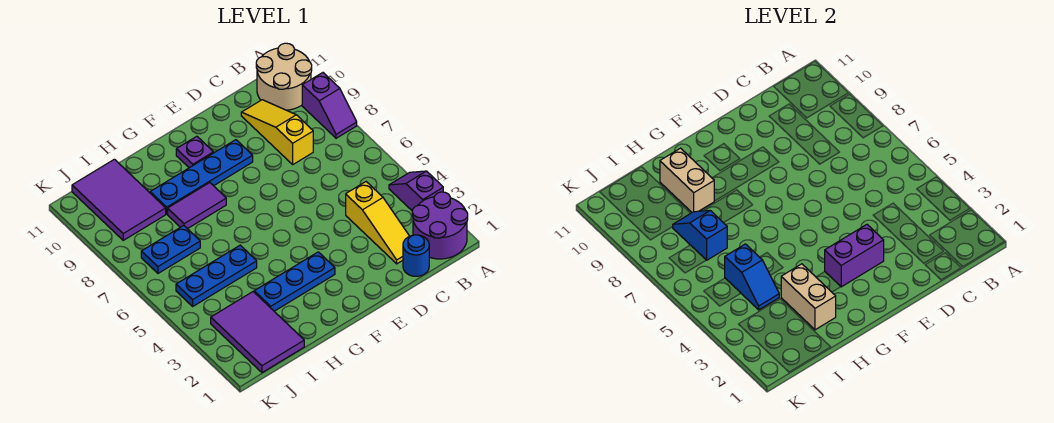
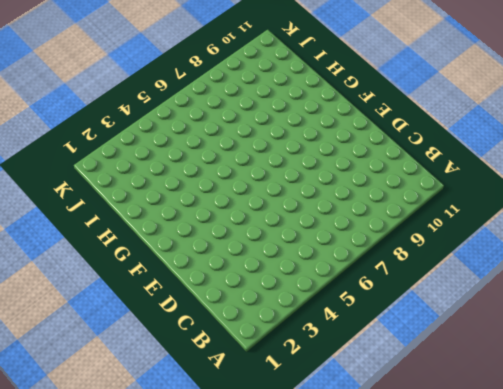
none -> purple 2x2 round brick [412,192,468,259]
none -> purple 1x2 slope [389,171,443,211]
none -> purple 1x2 slope [302,73,357,138]

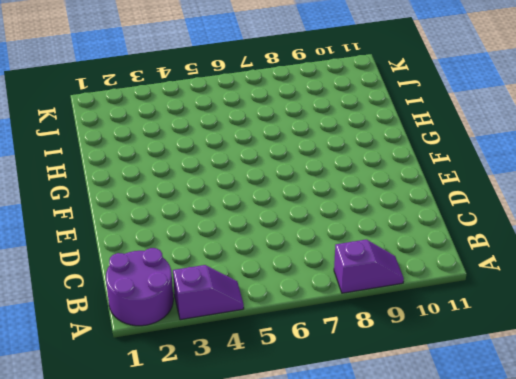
purple 1x2 slope [334,240,404,293] -> purple 1x2 slope turned to [302,73,357,138]
none -> tan 2x2 round brick [256,43,312,110]
none -> blue 1x1 round brick [403,235,429,276]
none -> yellow 1x3 slope [346,182,409,264]

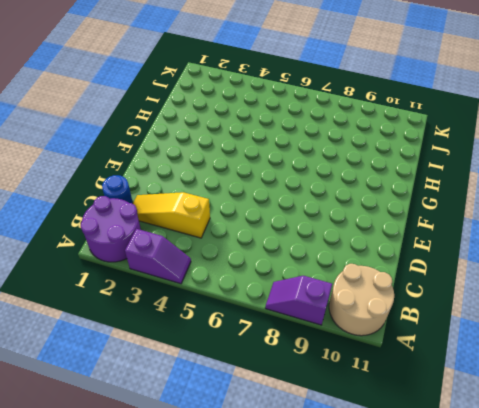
none -> yellow 1x3 slope [241,100,313,164]
none -> blue 1x4 plate [150,140,253,214]
none -> blue 1x3 plate [254,252,335,311]

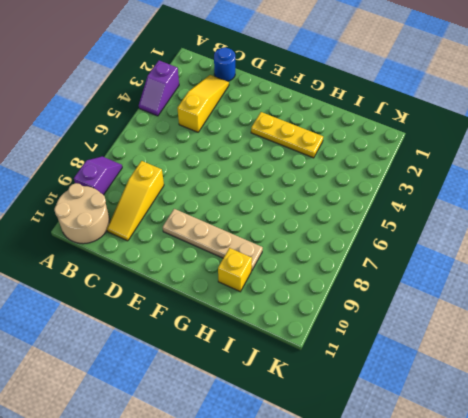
tan 1x4 plate [163,209,263,271] -> blue 1x4 plate [150,140,253,214]
yellow 1x3 plate [251,112,323,158] -> blue 1x3 plate [254,252,335,311]
yellow 1x1 brick [218,248,252,292] -> none
none -> purple 2x2 round brick [412,192,468,259]
none -> purple 1x1 plate [176,136,214,168]
none -> purple 1x2 tile [168,183,226,229]

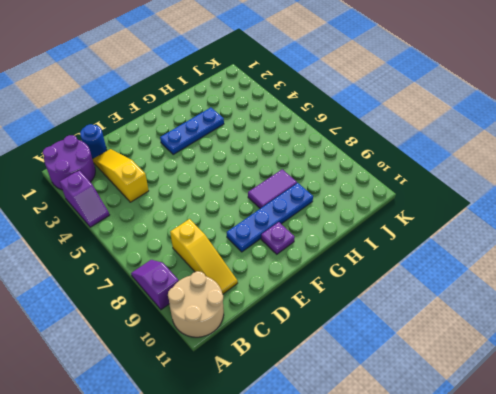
none -> blue 1x3 plate [176,245,257,306]
none -> purple 2x3 tile [211,292,304,373]
none -> blue 1x2 plate [141,225,200,273]

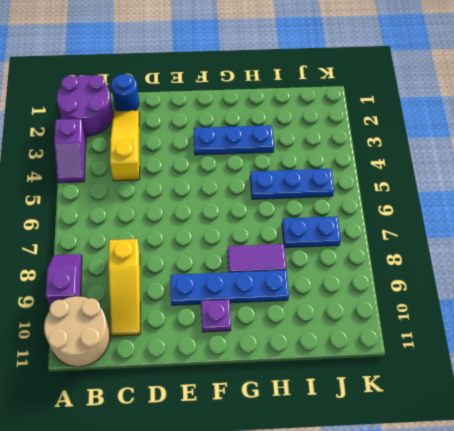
none -> purple 2x3 tile [211,292,304,373]
none -> purple 2x3 tile [72,159,166,240]
none -> purple 1x2 brick [825,225,884,287]

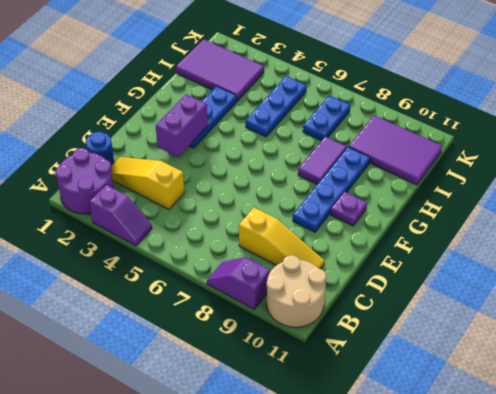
none -> tan 1x2 brick [781,264,836,330]
none -> tan 1x2 brick [660,148,714,212]
none -> blue 1x2 slope [725,244,779,310]

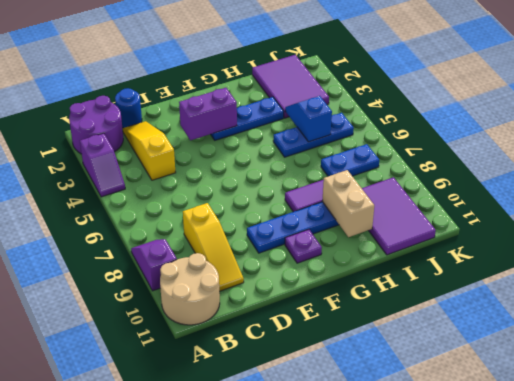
none -> tan 1x2 brick [781,264,836,330]
none -> blue 1x2 slope [673,211,727,260]

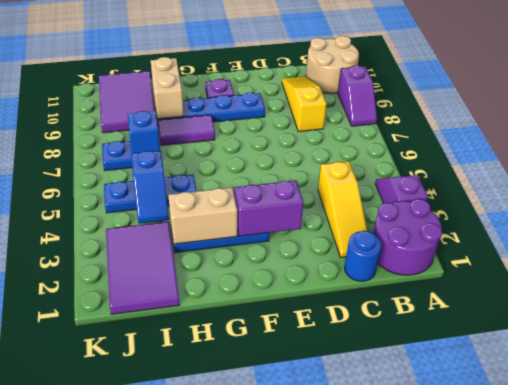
tan 1x2 brick [168,188,237,244] -> tan 1x2 brick turned to [781,264,836,330]

